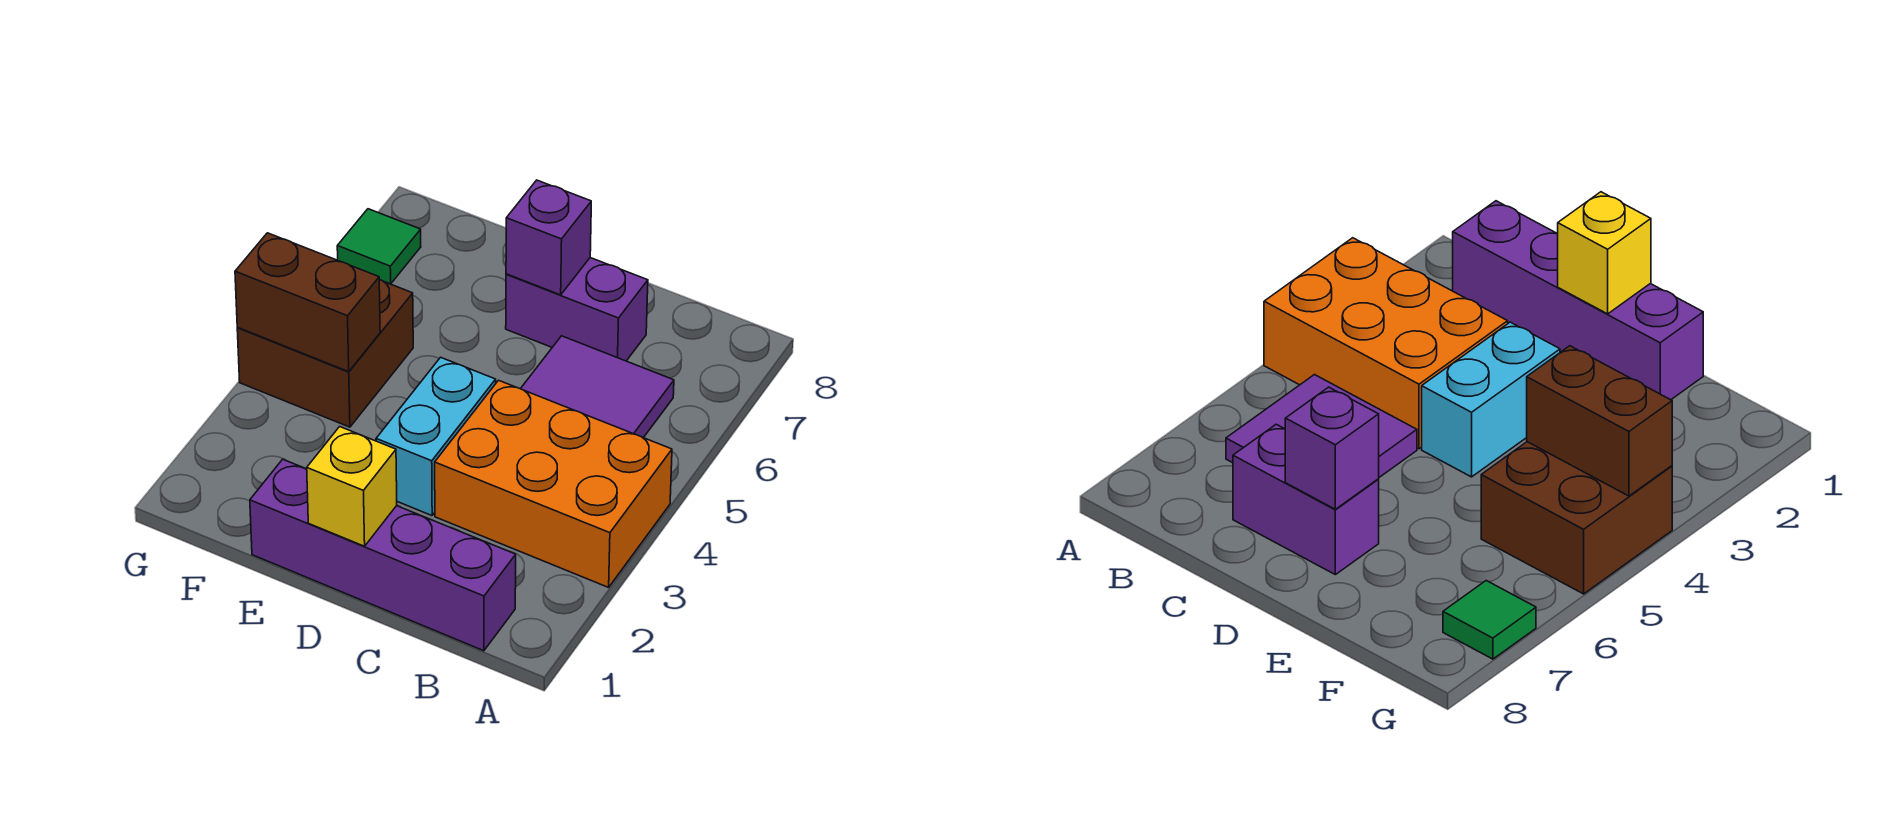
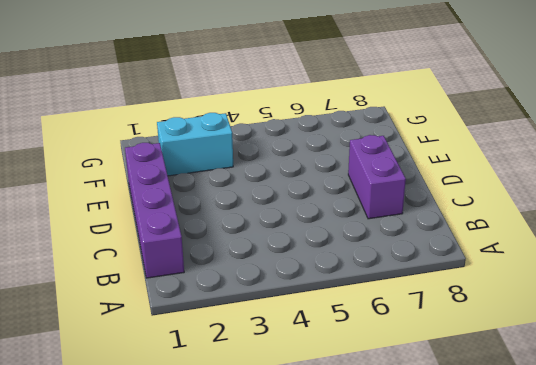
cyan 1x2 brick [157,113,233,176] -> cyan 1x2 brick moved to [376,357,496,516]
none -> orange 2x3 brick [435,380,672,587]
none -> purple 2x2 tile [521,336,674,438]

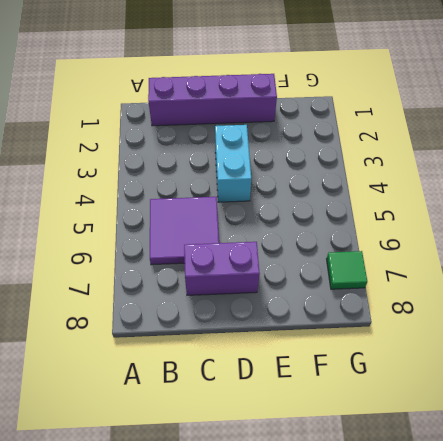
none -> orange 2x3 brick [435,380,672,587]
none -> brown 2x2 brick [237,280,413,427]

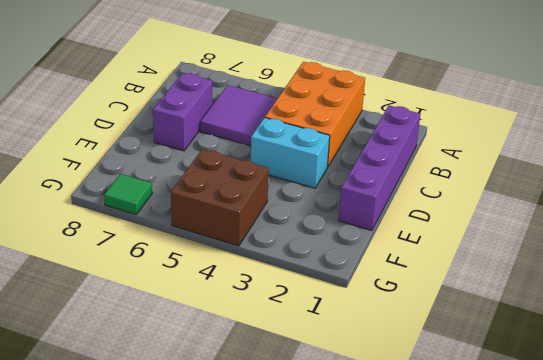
none -> yellow 1x1 brick [307,427,397,546]
none -> purple 1x1 brick [506,180,591,295]

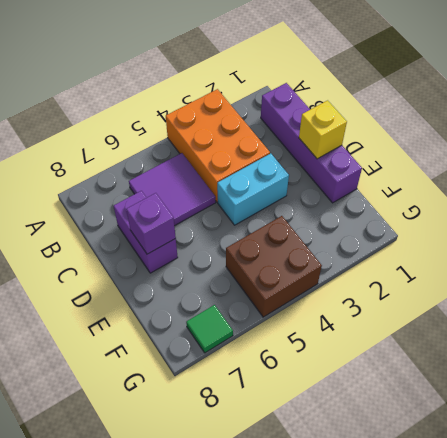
none -> brown 1x2 brick [235,233,380,372]

